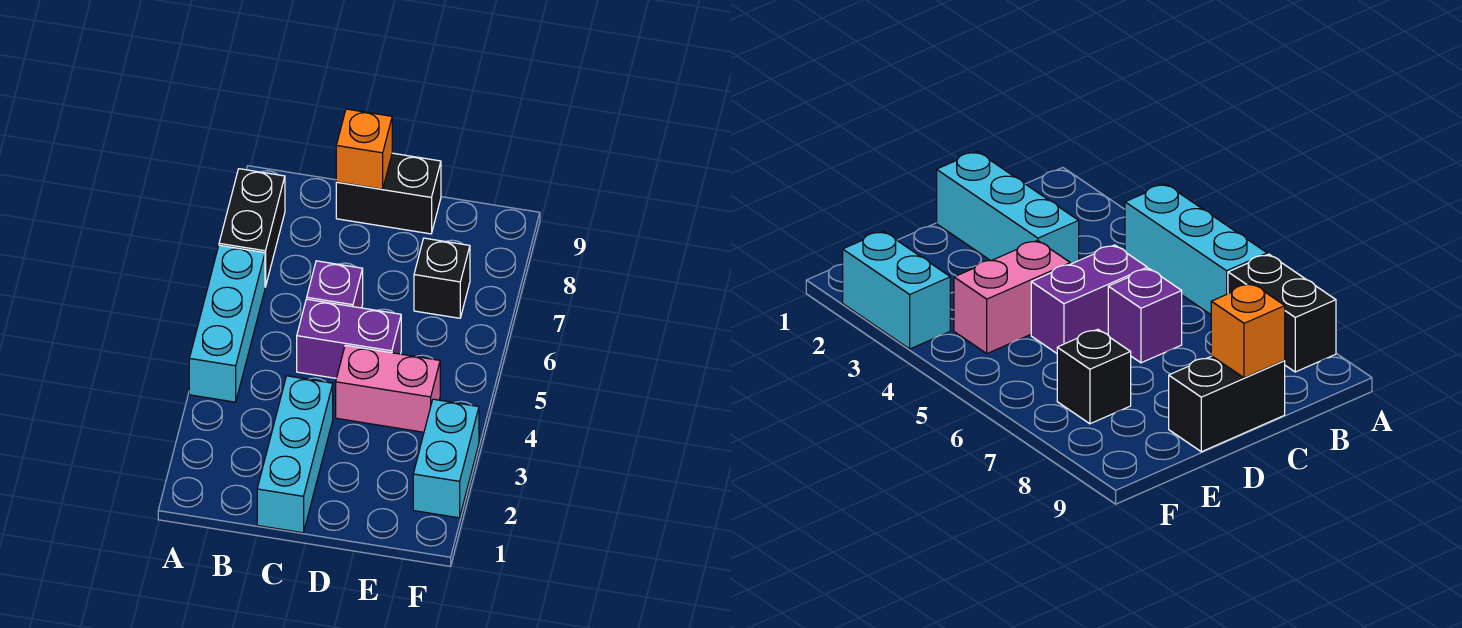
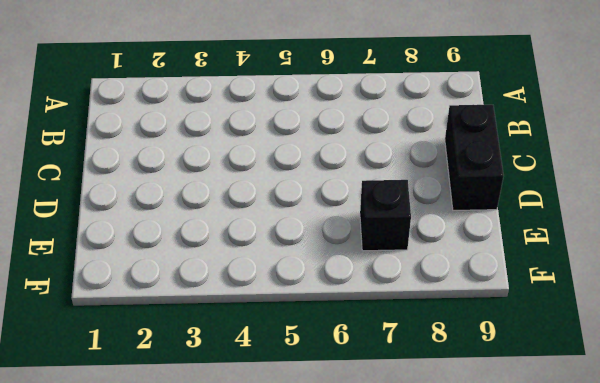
none -> cyan 1x3 brick [189,245,265,402]
none -> black 1x2 brick [219,169,285,287]

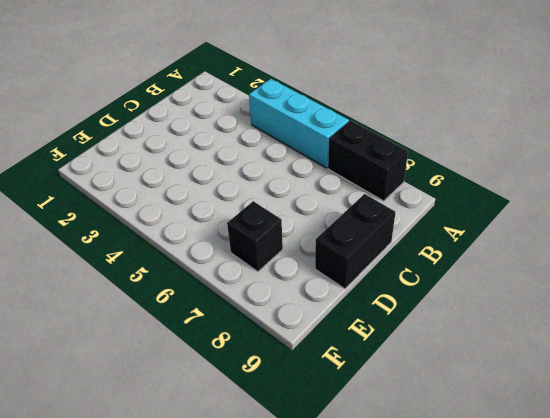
none -> cyan 1x3 brick [257,376,333,533]
none -> purple 1x2 brick [297,299,401,378]

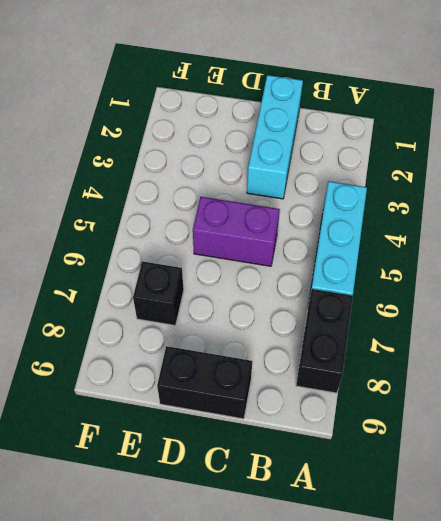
none -> purple 1x1 brick [307,261,363,308]
none -> pink 1x2 brick [336,345,440,432]

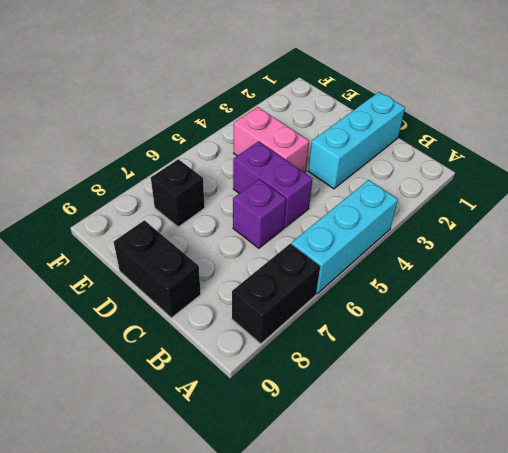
none -> cyan 1x2 brick [413,399,479,518]
none -> orange 1x1 brick [336,109,392,189]

